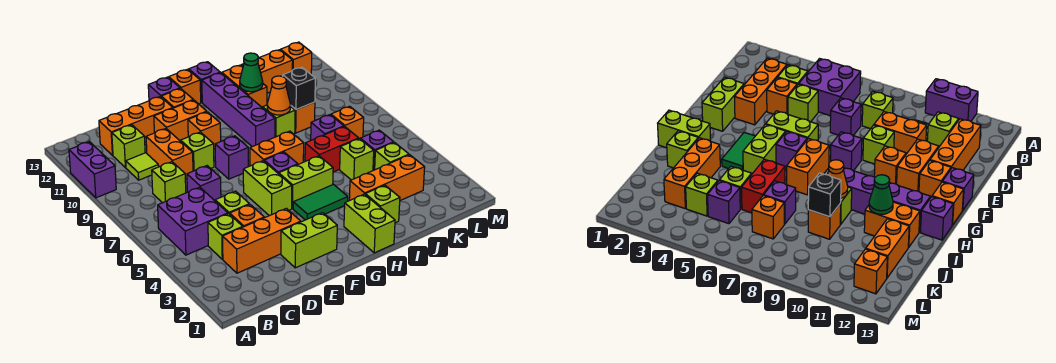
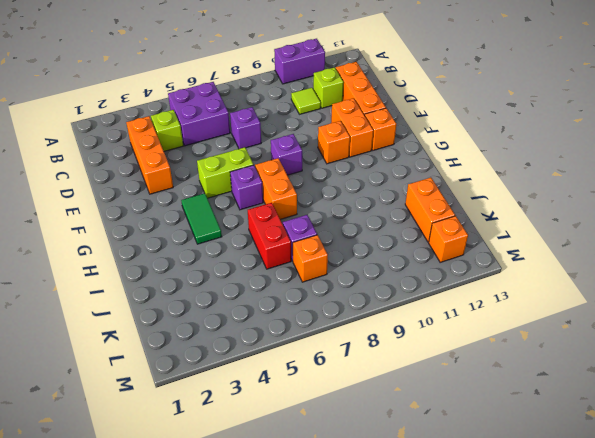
none -> lime 1x1 brick [152,162,186,203]
none -> orange 1x1 brick [230,204,264,227]
none -> lime 1x1 brick [215,191,249,214]
none -> orange 1x2 brick [146,129,193,179]

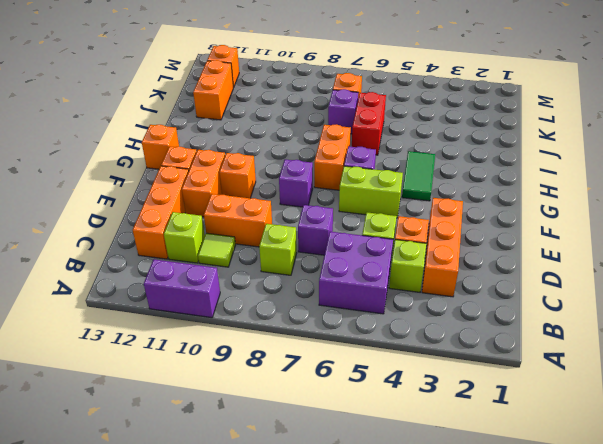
none -> lime 1x2 brick [281,213,337,268]
none -> lime 1x1 brick [181,132,214,171]
none -> purple 1x1 brick [148,77,180,101]
none -> lime 1x2 brick [279,156,333,209]

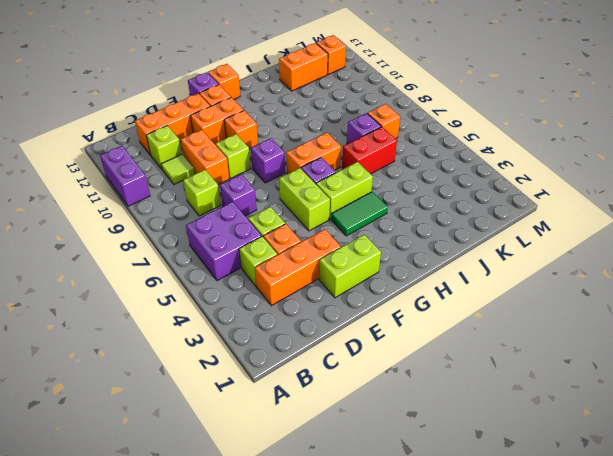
none -> lime 1x2 brick [344,194,395,253]
none -> purple 1x4 brick [202,73,275,147]
none -> purple 1x1 brick [189,62,220,102]
none -> lime 1x1 brick [365,185,400,223]

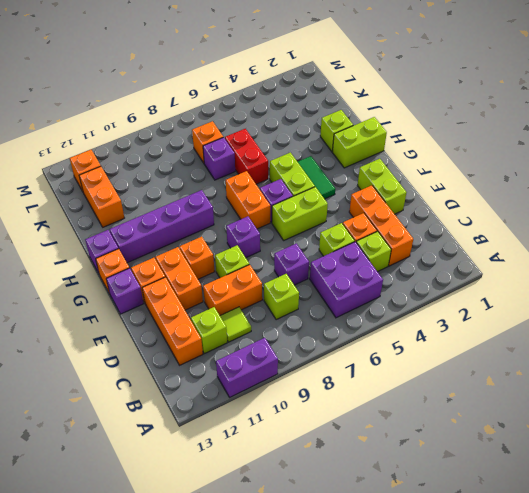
none -> orange 1x3 brick [349,155,425,201]
none -> lime 1x1 brick [263,105,295,137]
none -> orange 1x2 brick [222,65,267,108]
none -> lime 1x1 brick [340,139,374,180]

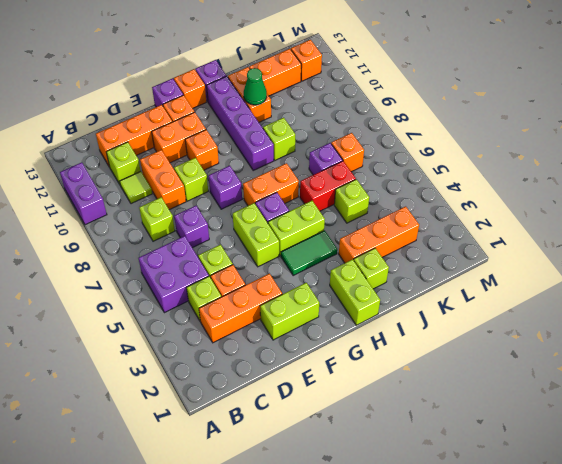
none -> orange 1x1 brick [291,102,315,133]
none -> lime 1x1 brick [375,142,409,170]
none -> purple 1x1 brick [360,130,394,170]
none -> orange 1x1 cone [267,76,291,115]

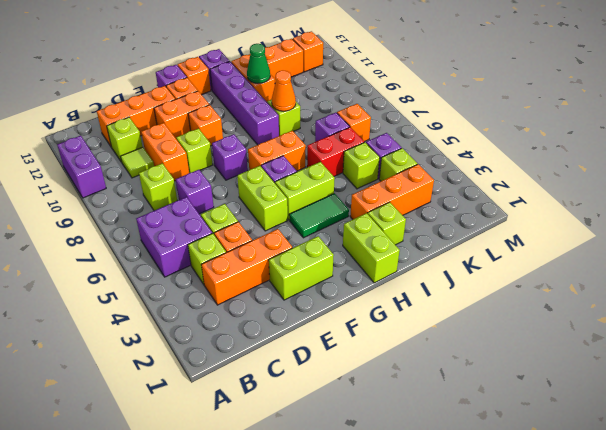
none -> orange 1x1 brick [291,102,315,133]
none -> black 1x1 brick [283,67,315,110]

